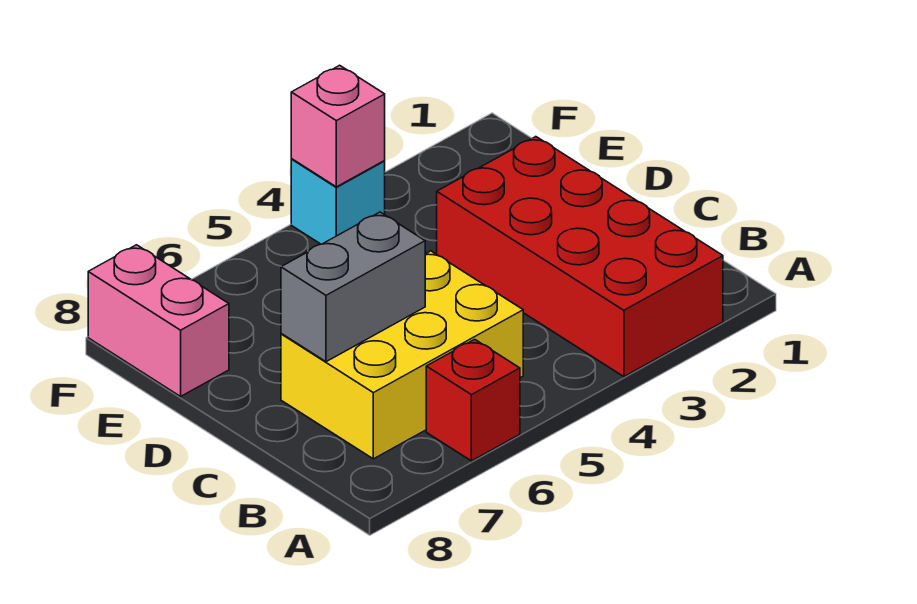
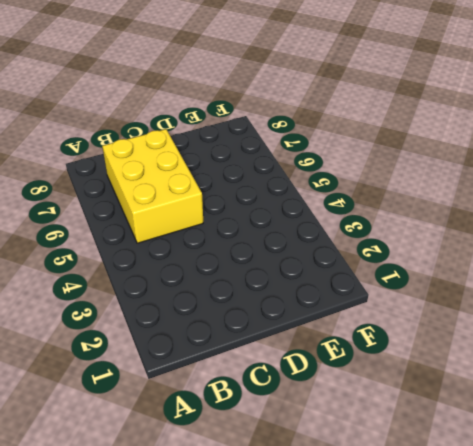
none -> red 2x4 brick [437,137,723,377]
none -> red 1x1 brick [426,339,520,461]

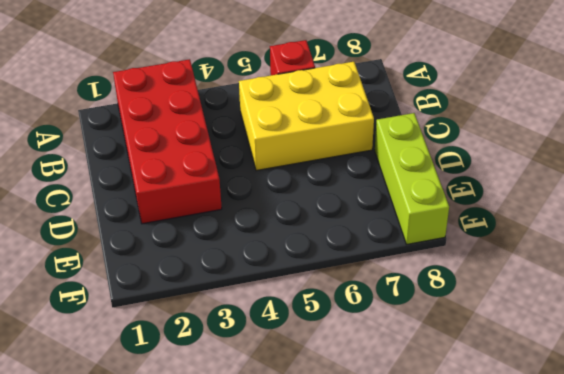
lime 1x3 brick [375,113,449,244] -> pink 1x2 brick [88,245,229,396]
none -> cyan 1x1 brick [291,159,385,244]
none -> grey 1x2 brick [281,212,425,362]

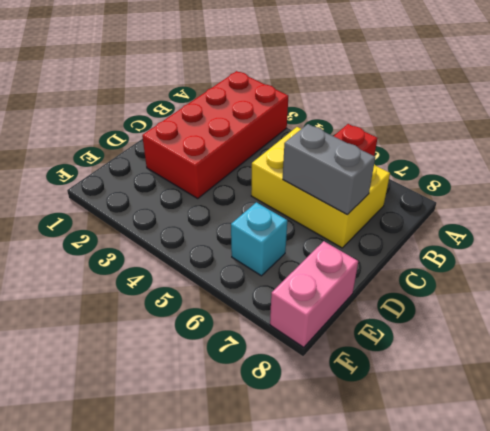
cyan 1x1 brick [231,202,287,276] -> cyan 1x1 brick moved to [291,159,385,244]
none -> pink 1x1 brick [291,65,385,187]

